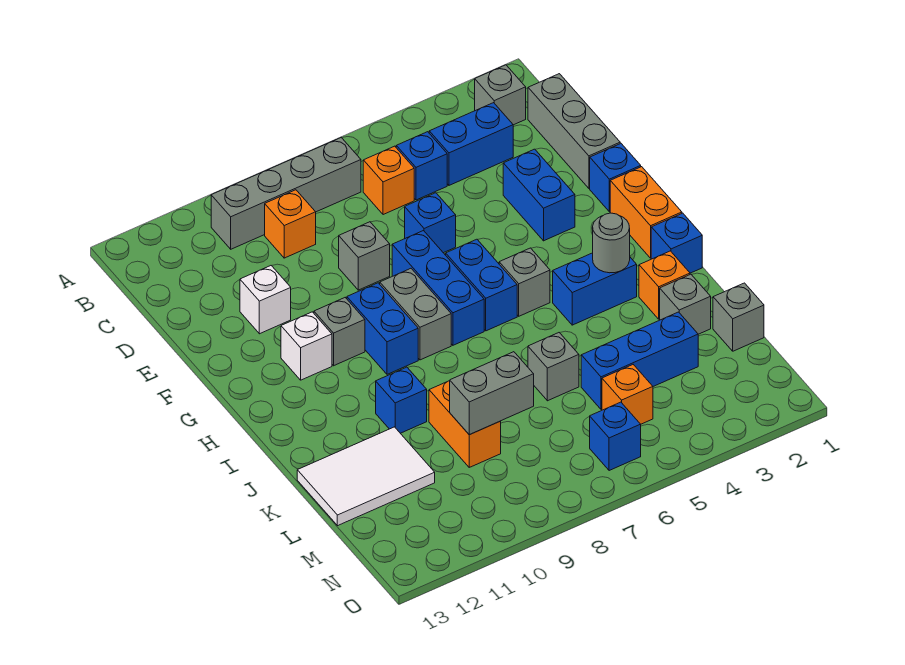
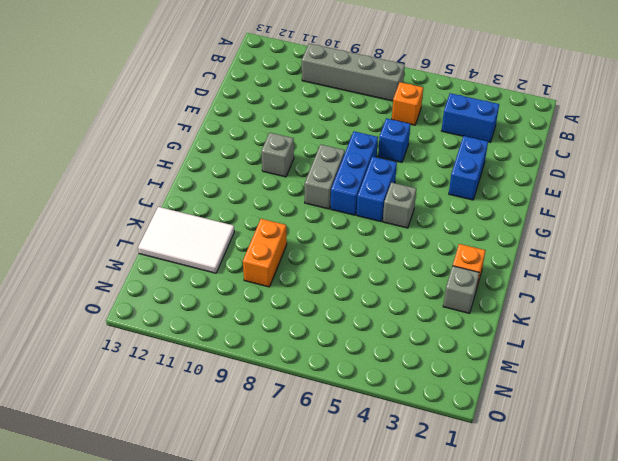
none -> grey 1x1 brick [475,65,526,125]
none -> grey 1x3 brick [528,74,620,188]
none -> blue 1x1 brick [396,132,447,200]
none -> orange 1x1 brick [265,190,316,258]

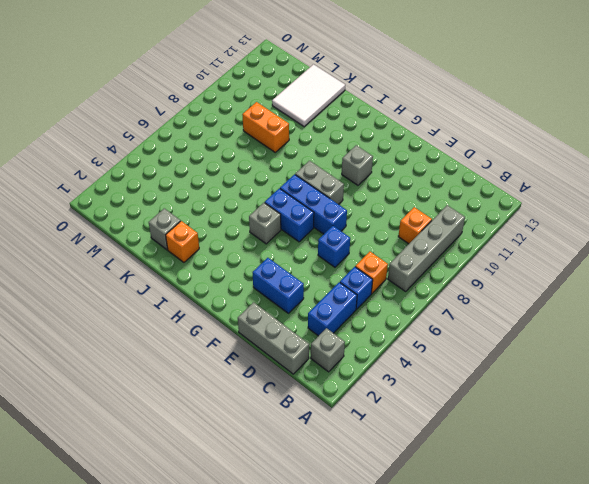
none -> grey 1x1 brick [339,222,390,290]
none -> white 1x1 brick [240,266,291,334]
none -> blue 1x1 brick [590,143,641,212]
none -> orange 1x2 brick [610,167,682,258]

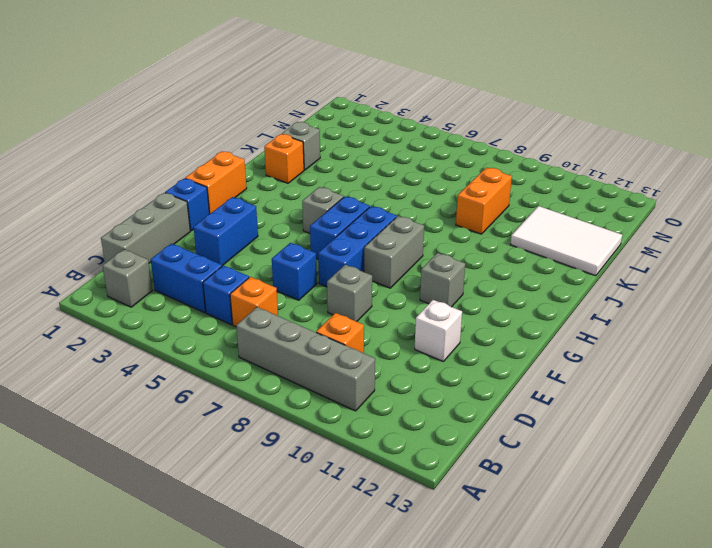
none -> blue 1x2 brick [347,283,418,374]
none -> white 1x1 brick [281,312,332,380]
none -> blue 1x1 brick [651,213,702,273]
none -> blue 1x2 brick [553,253,637,325]

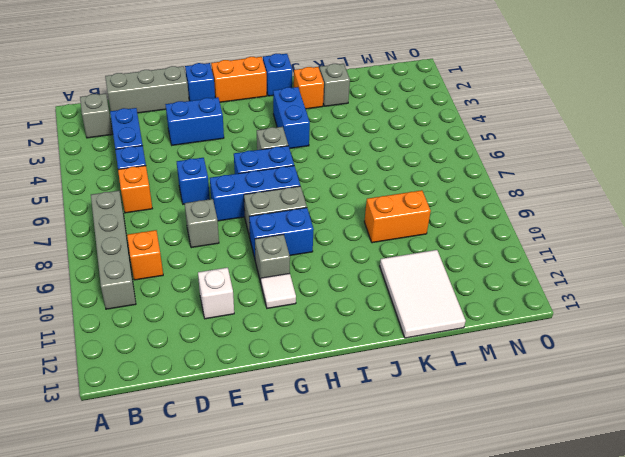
white 1x1 tile [261,273,296,308] -> white 1x1 brick [281,312,332,380]
none -> blue 1x1 brick [376,367,427,433]
none -> grey 1x1 brick [528,333,579,401]
none -> grey 1x1 brick [713,283,764,351]
none -> blue 1x3 brick [581,312,698,409]

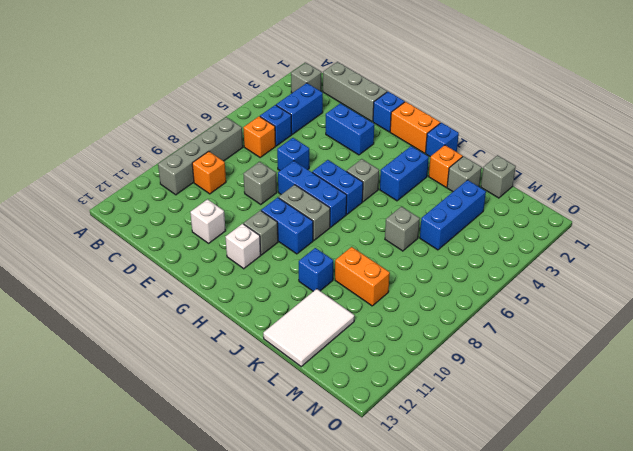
none -> orange 1x1 brick [602,365,653,424]
none -> blue 1x1 brick [590,402,641,471]
none -> grey 1x1 round brick [593,213,630,273]
none -> grey 1x2 brick [450,352,534,435]

